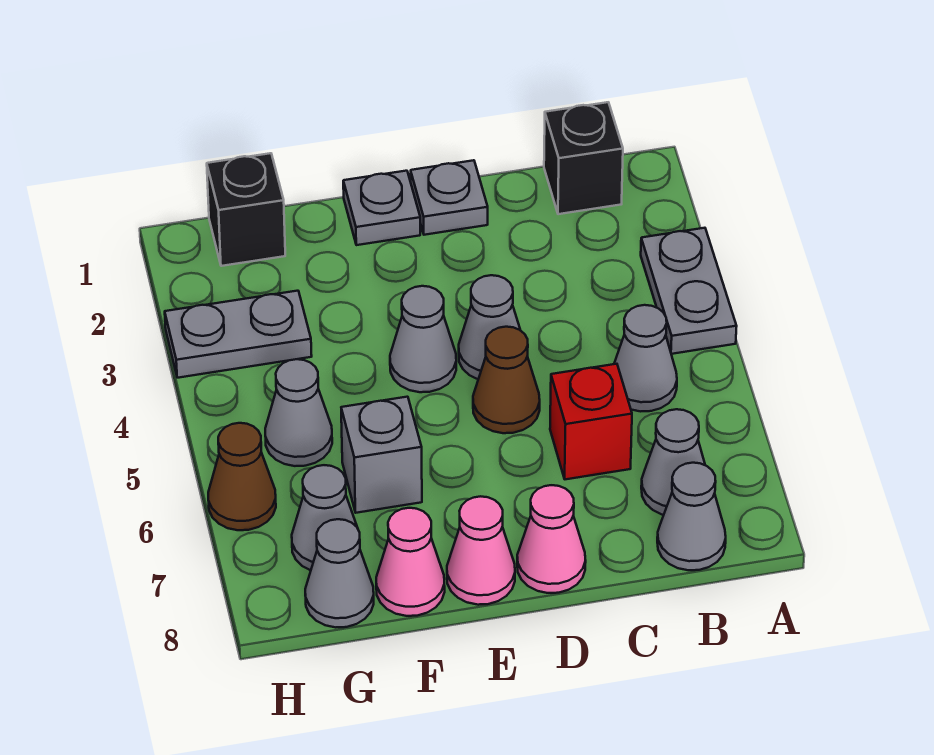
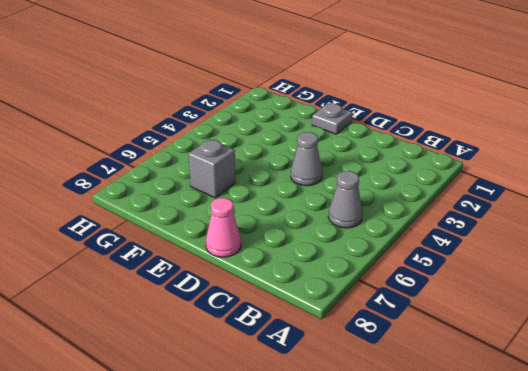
none -> grey 1x2 plate [641,228,737,354]
none -> black 1x1 brick [544,102,623,214]
none -> grey 1x1 cone [641,409,705,515]

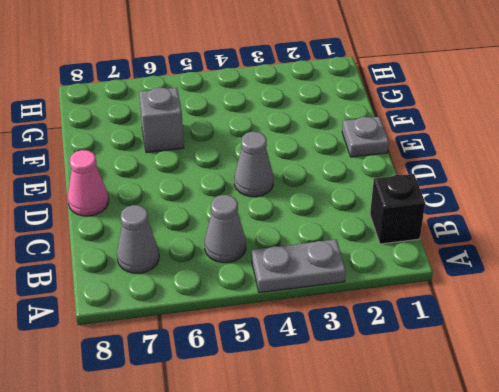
none -> grey 1x1 cone [657,463,726,570]
none -> red 1x1 brick [550,364,632,479]
none -> grey 1x1 plate [411,160,488,235]

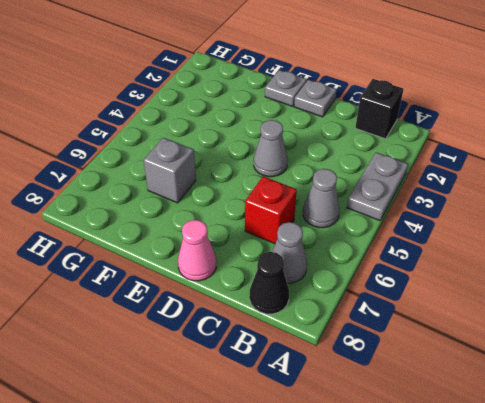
black 1x1 cone [249,252,289,314] -> grey 1x1 cone [657,463,726,570]
none -> brown 1x1 cone [473,327,540,433]
none -> grey 1x1 cone [390,286,456,392]
none -> pink 1x1 cone [447,496,515,605]

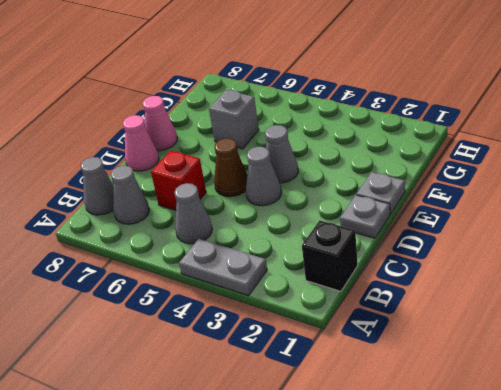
none -> pink 1x1 cone [376,508,445,616]
none -> black 1x1 brick [207,153,285,266]
none -> grey 1x2 plate [165,291,312,378]

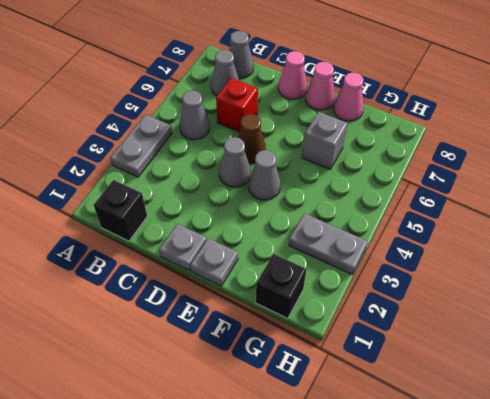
none -> grey 1x1 cone [265,359,332,466]
none -> grey 1x1 cone [292,465,357,570]
none -> grey 1x1 cone [305,519,374,627]

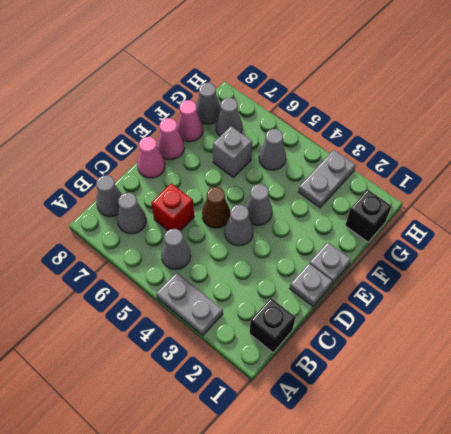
none -> brown 1x1 cone [208,423,276,530]

